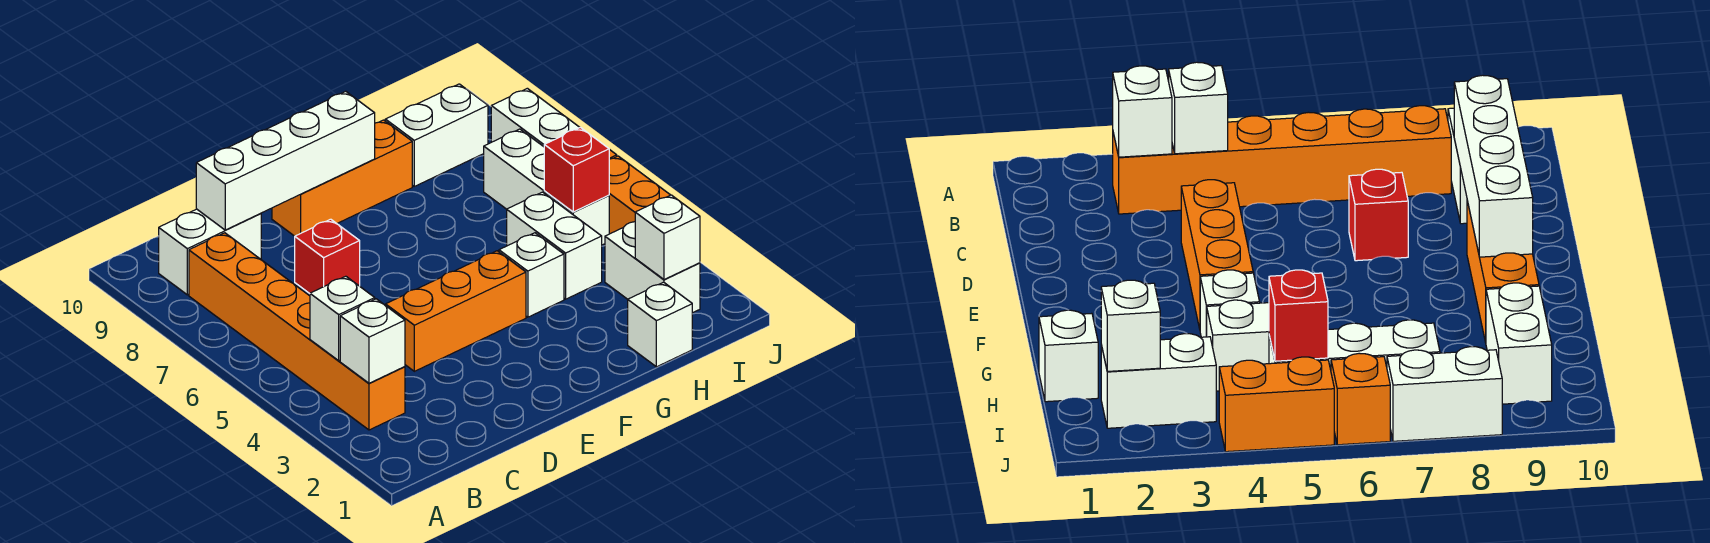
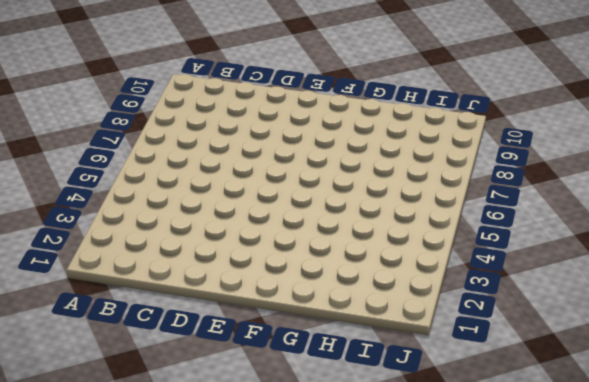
none -> orange 1x6 brick [189,233,405,430]
none -> white 1x2 brick [159,209,261,295]
none -> orange 1x3 brick [386,251,526,371]

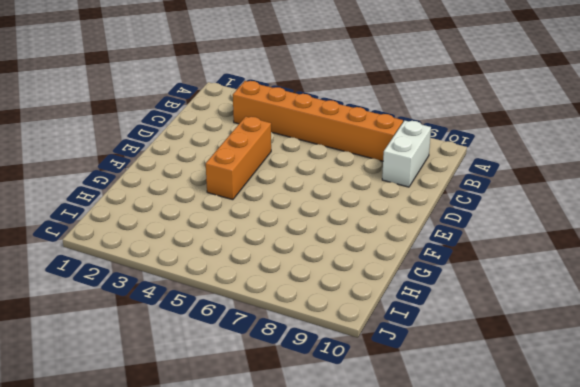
none -> red 1x1 brick [295,219,360,294]
none -> orange 1x3 brick [272,120,412,236]
none -> white 1x1 brick [499,233,564,317]

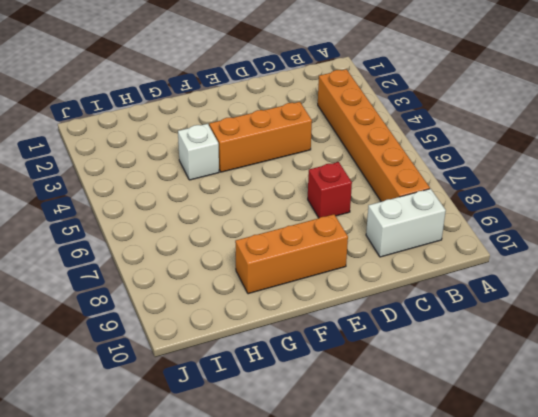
none -> white 1x1 brick [628,282,692,367]
none -> white 1x2 brick [507,192,602,299]
none -> white 1x2 brick [385,84,488,186]

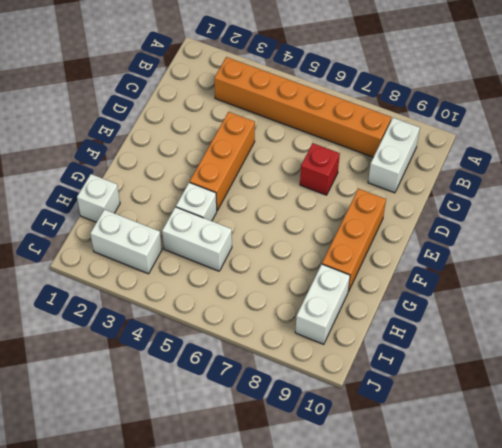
none -> white 1x3 brick [484,129,609,245]
none -> orange 1x2 brick [609,156,670,234]
none -> orange 1x1 brick [1331,353,1390,445]

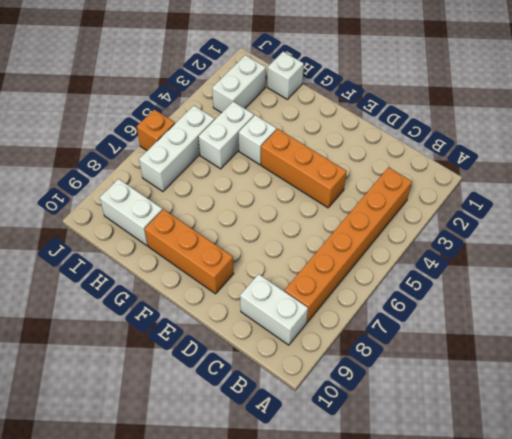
none -> red 1x1 brick [295,219,360,294]
none -> orange 1x2 brick [609,156,670,234]
none -> white 1x2 brick [491,88,580,147]

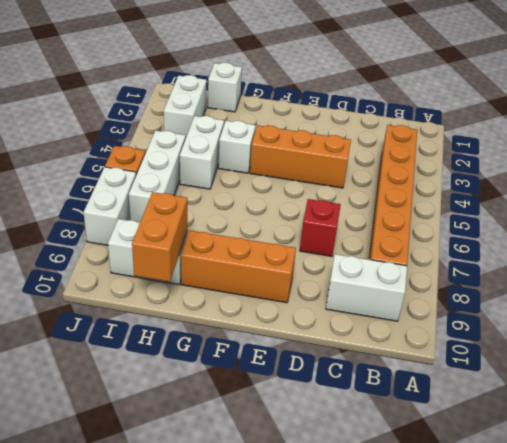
orange 1x2 brick [132,192,187,282] -> orange 1x2 brick moved to [609,156,670,234]
none -> white 1x1 brick [340,299,405,383]
none -> white 1x1 brick [310,276,375,361]
none -> white 1x4 brick [196,91,375,230]

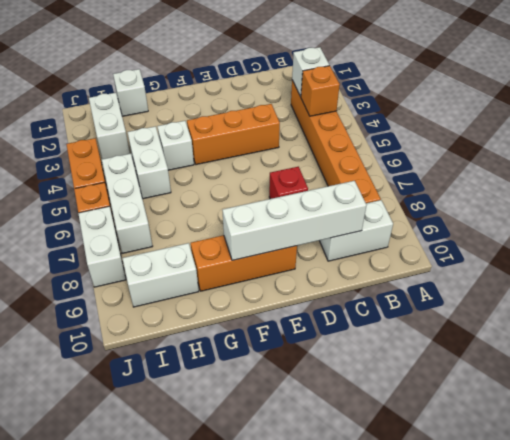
orange 1x1 brick [301,66,340,116] -> white 1x1 brick [310,276,375,361]
none -> white 1x1 brick [635,195,700,280]
none -> red 1x1 brick [544,127,609,212]

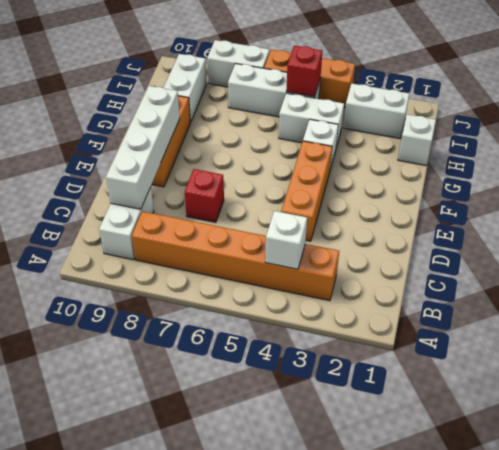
none -> white 1x1 brick [340,299,405,383]
none -> white 1x1 brick [635,195,700,280]

